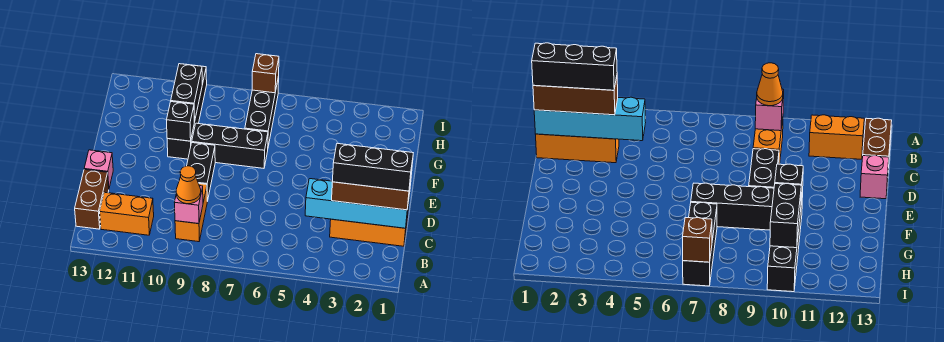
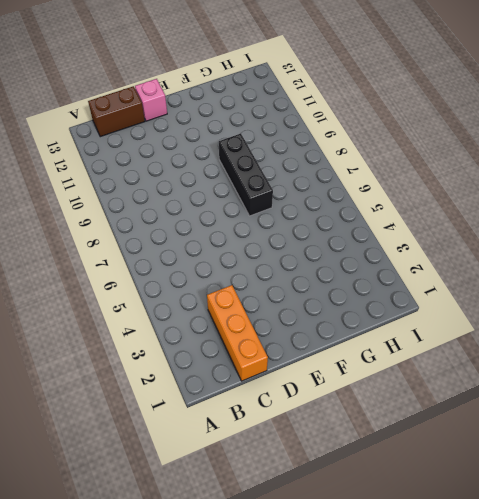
none -> orange 1x2 brick [175,184,207,242]
none -> orange 1x2 brick [100,192,154,235]
none -> black 1x2 brick [187,143,215,201]

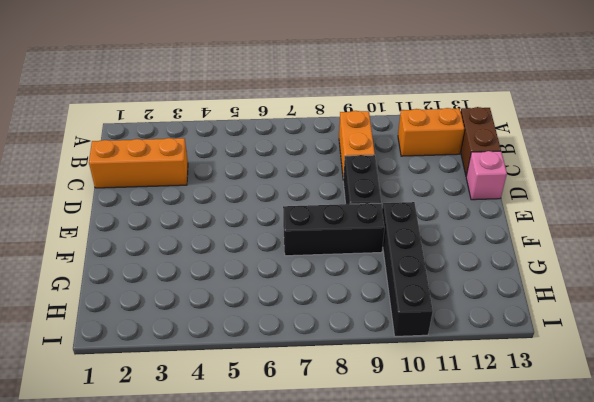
none -> black 1x3 brick [245,77,279,146]
none -> pink 1x1 brick [174,186,203,224]
none -> cyan 1x4 brick [305,179,410,228]

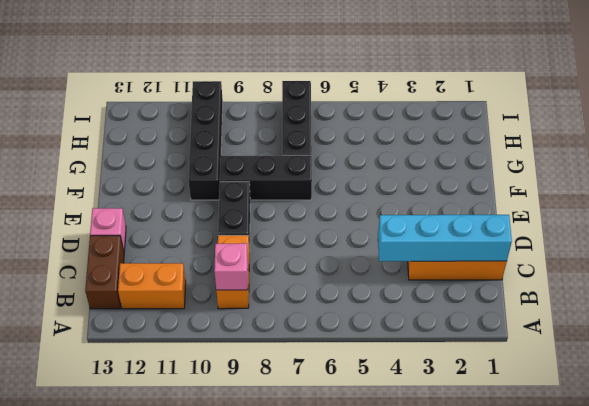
none -> black 1x1 brick [167,102,194,141]
none -> black 1x2 brick [171,64,202,122]
none -> brown 1x1 brick [252,54,279,93]

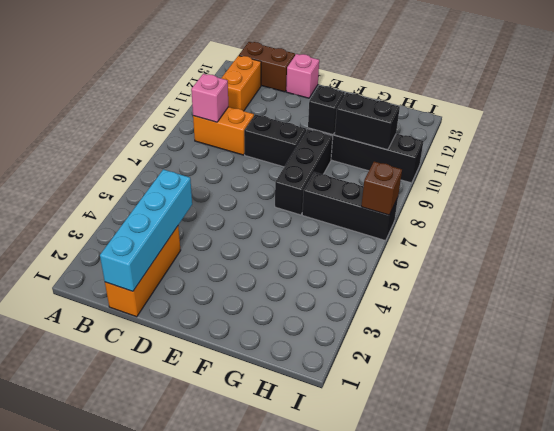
none -> orange 1x1 cone [176,166,201,204]
none -> brown 1x3 brick [332,181,411,210]
none -> black 1x3 brick [332,143,413,191]

